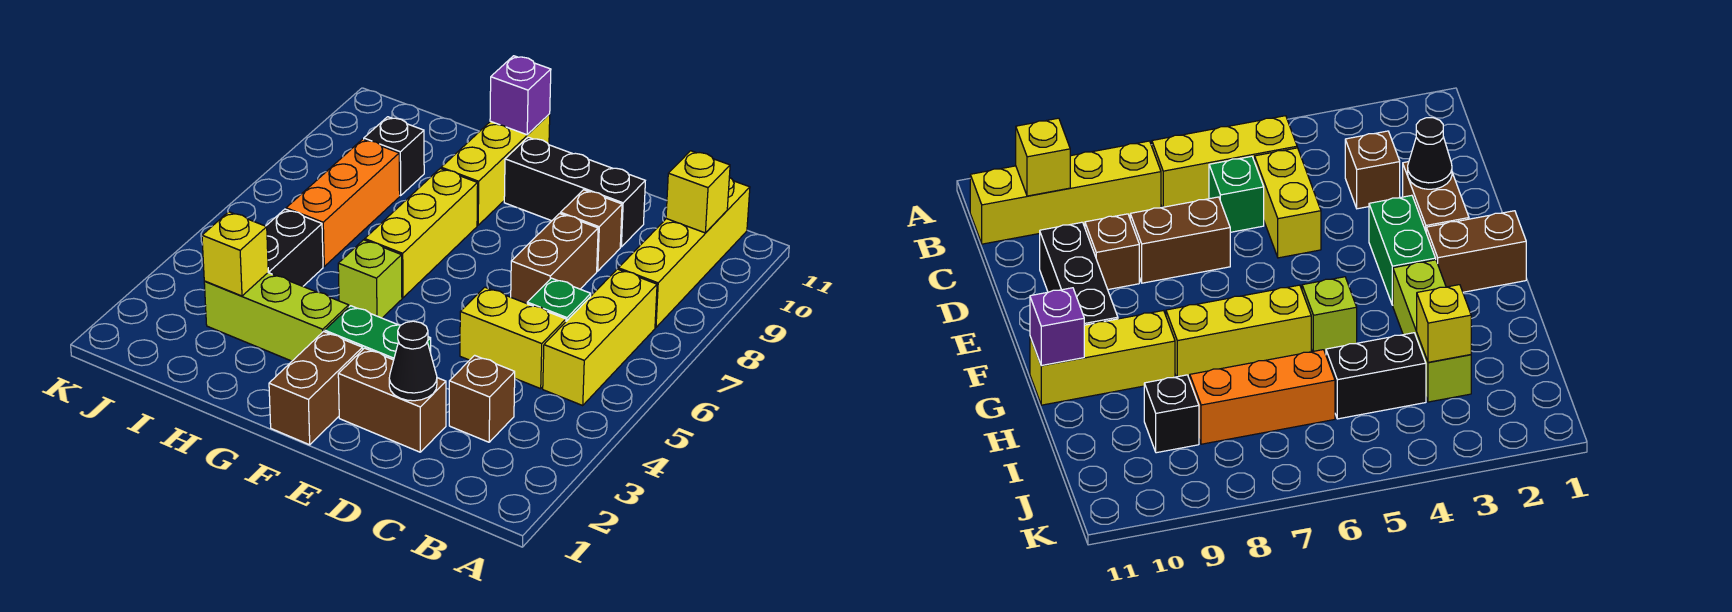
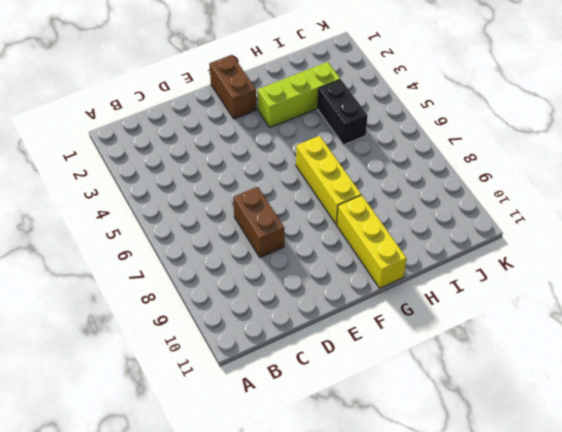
none -> yellow 1x3 brick [543,269,657,405]
none -> yellow 1x4 brick [618,177,750,328]
none -> brown 1x1 brick [449,355,515,442]

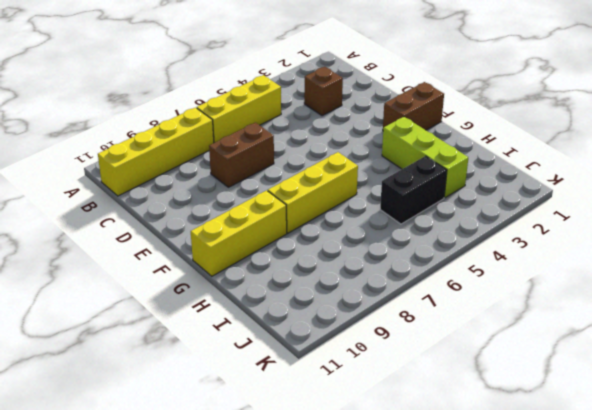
none -> yellow 1x2 brick [460,287,566,389]
none -> green 1x1 brick [527,278,591,321]
none -> brown 1x2 brick [338,348,446,452]

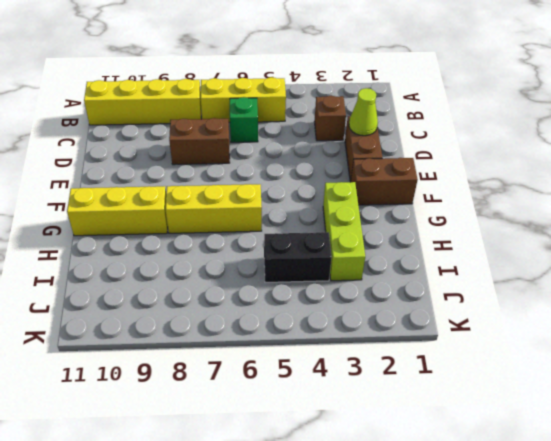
lime 1x1 cone [349,88,378,136] -> black 1x1 cone [389,321,437,401]
none -> yellow 1x2 brick [460,287,566,389]
none -> brown 1x1 brick [561,190,622,271]
none -> black 1x3 brick [504,137,645,247]

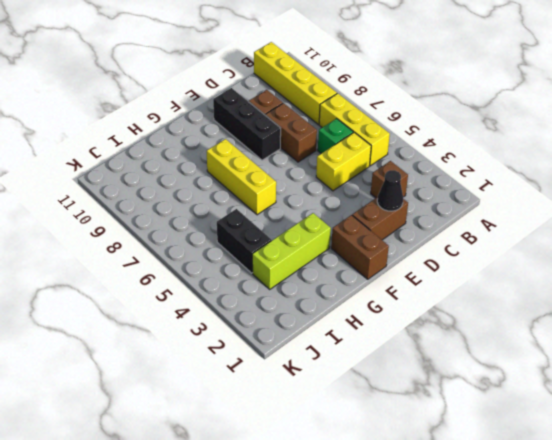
black 1x3 brick [213,88,281,160] -> black 1x3 brick turned to [504,137,645,247]
none -> green 1x2 brick [325,306,431,360]
none -> lime 1x1 brick [338,240,402,318]
none -> yellow 1x3 brick [441,114,550,225]

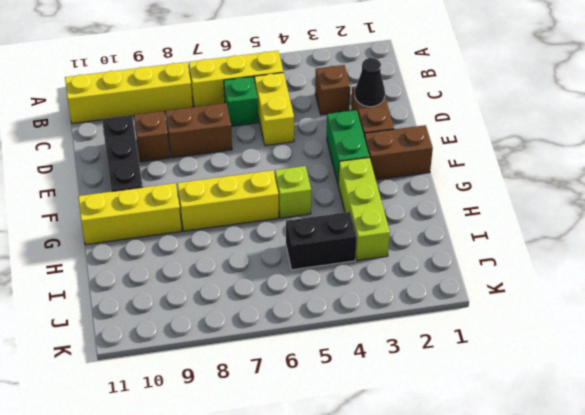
none -> orange 1x3 brick [286,139,400,266]
none -> black 1x1 brick [364,117,424,196]
none -> yellow 1x1 brick [666,151,730,233]

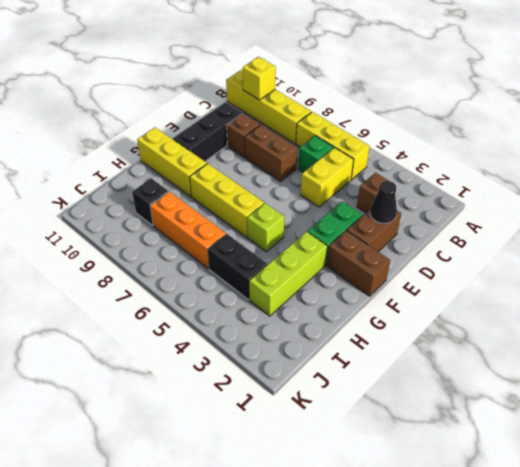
none -> purple 1x1 brick [490,56,551,135]
none -> yellow 1x1 brick [202,212,268,296]

